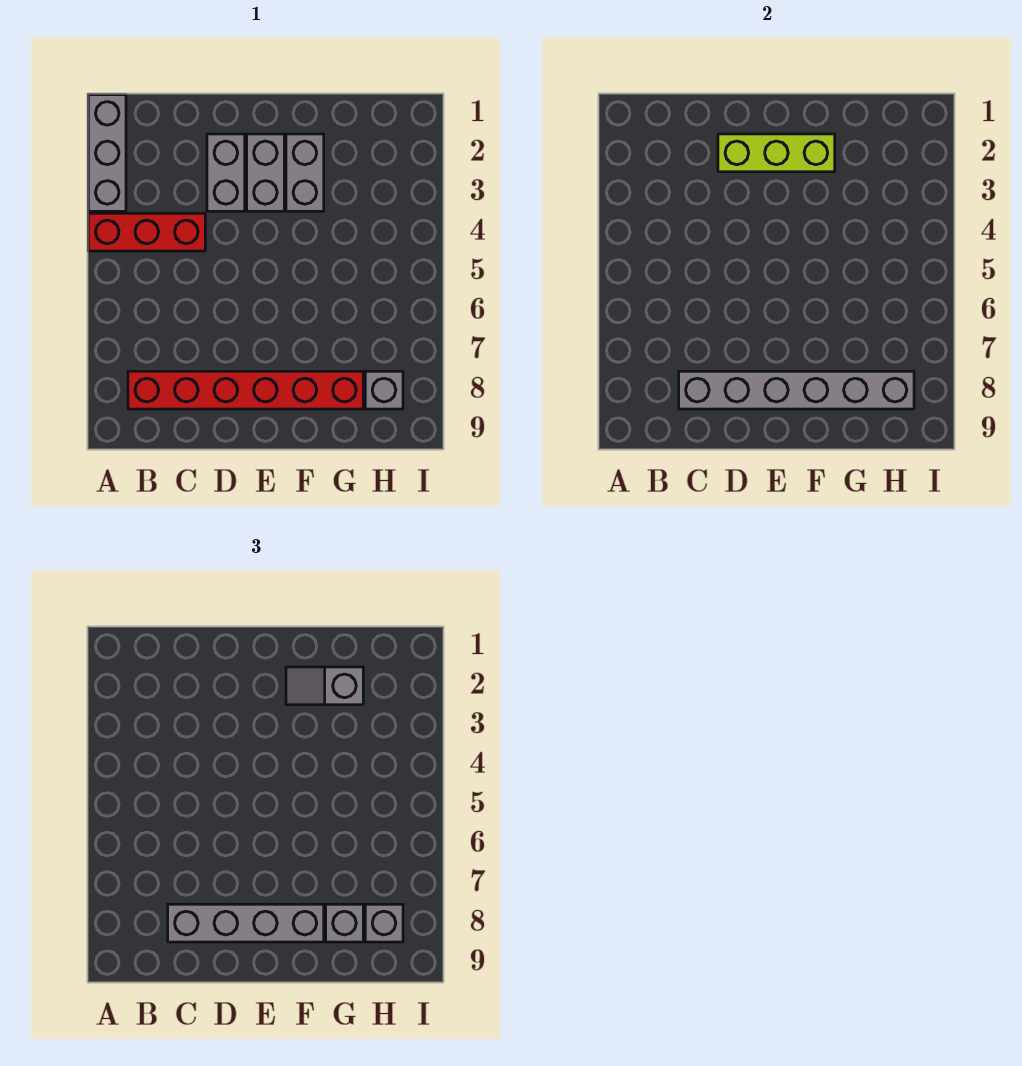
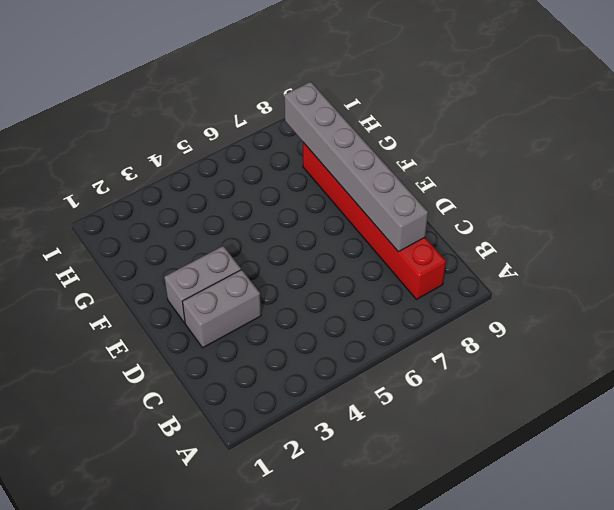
none -> grey 1x3 brick [88,95,126,211]
none -> red 1x3 brick [88,213,205,251]
none -> grey 1x2 brick [286,134,324,211]

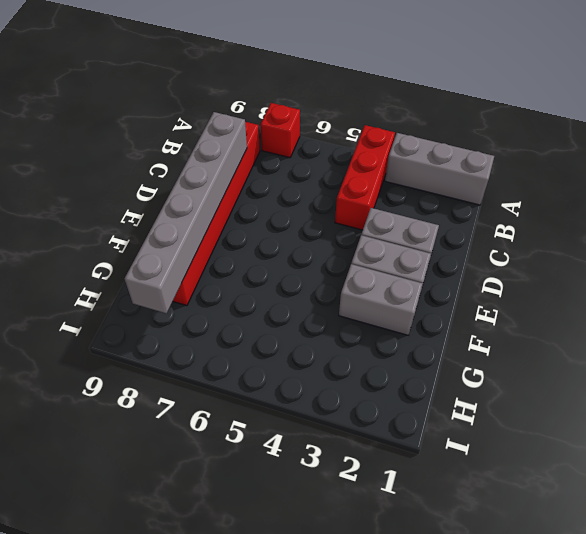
red 1x1 brick [261,103,300,158] -> none
none -> grey 1x1 brick [365,371,403,409]
none -> lime 1x3 brick [718,134,835,172]
none -> grey 1x4 brick [168,904,324,942]

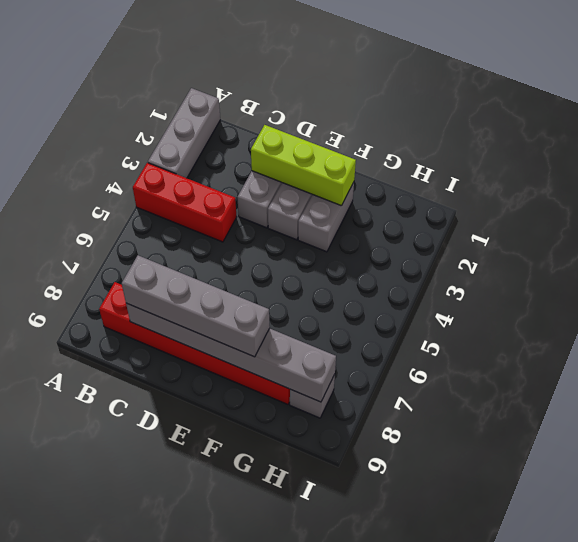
none -> grey 1x2 slope [286,667,363,705]
none -> grey 1x1 brick [326,904,363,942]
none -> grey 1x1 brick [365,904,403,942]

